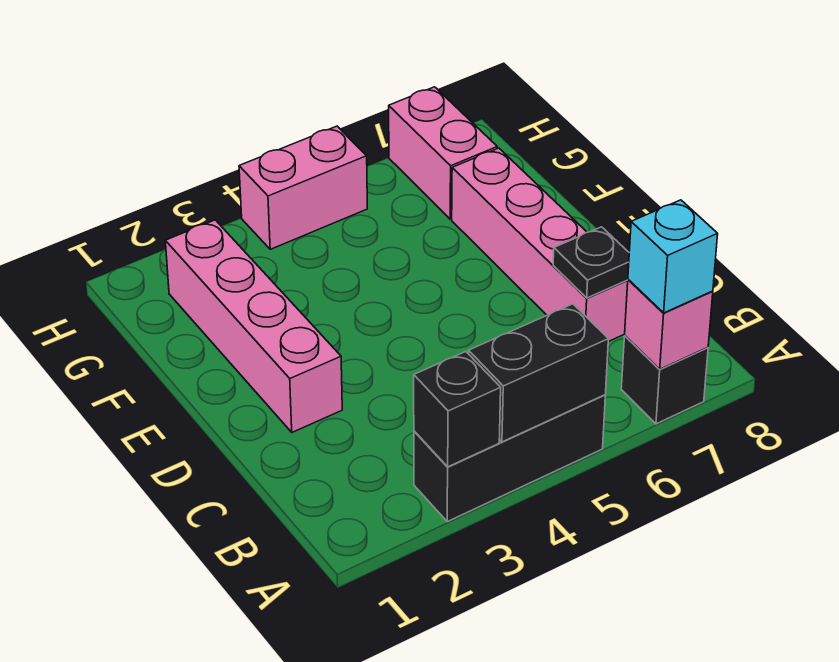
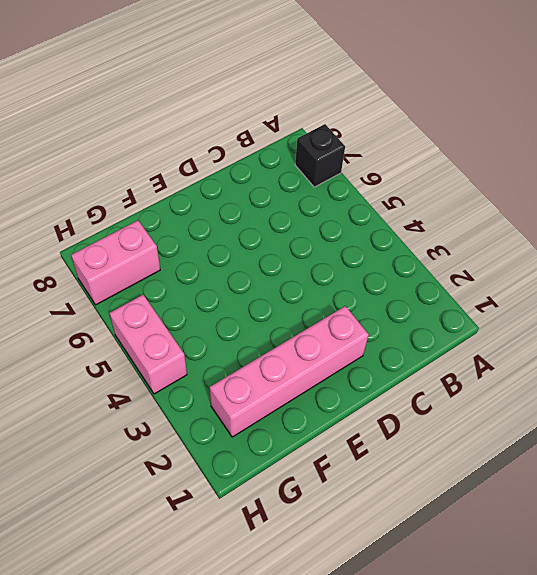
none -> black 1x3 brick [414,395,605,521]
none -> pink 1x4 brick [452,148,628,342]

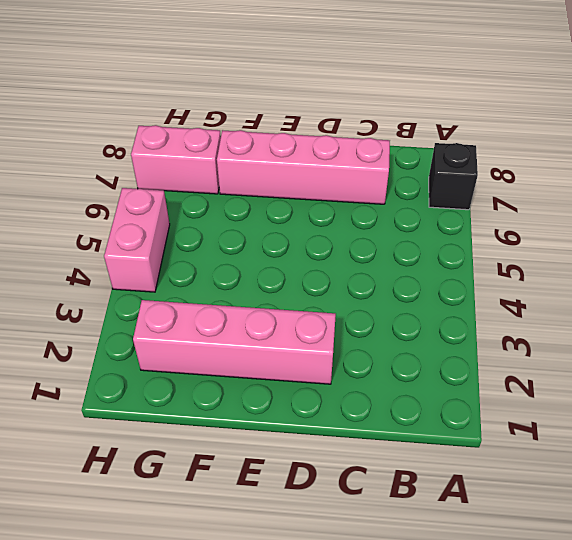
none -> black 1x3 brick [414,395,605,521]
none -> black 1x1 brick [414,352,501,467]

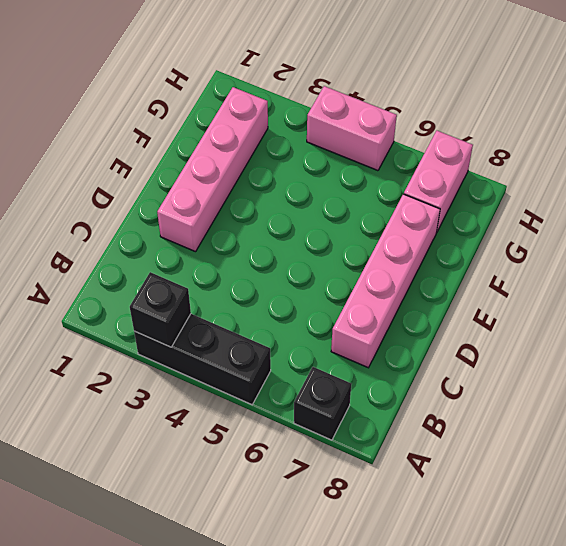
none -> black 1x2 brick [469,304,608,442]
none -> pink 1x1 brick [625,280,713,369]

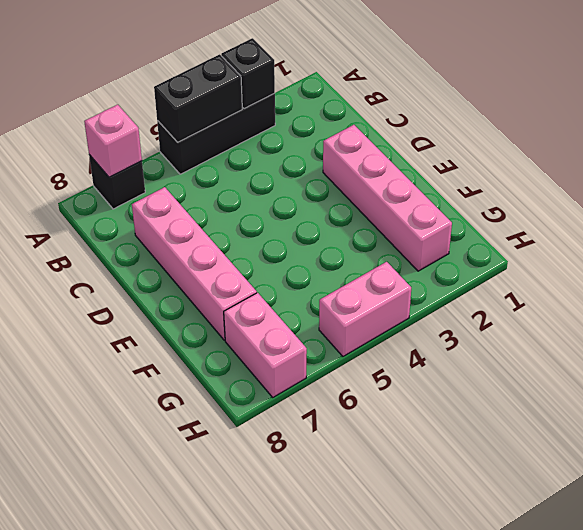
none -> black 1x1 plate [553,227,629,298]
none -> cyan 1x1 brick [628,200,718,313]

